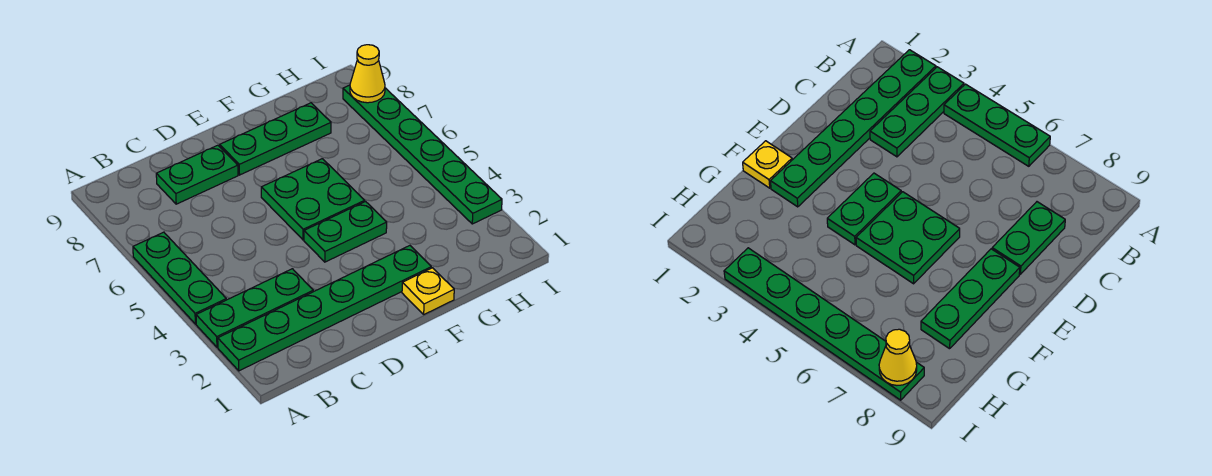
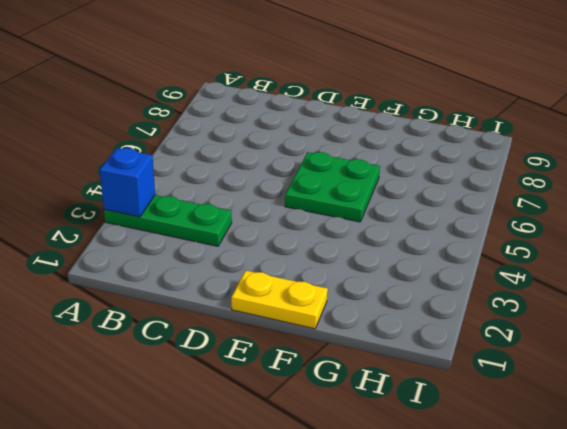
blue 1x1 brick [100,148,155,217] -> none
yellow 1x2 plate [231,270,328,329] -> yellow 1x1 plate [402,268,454,314]
none -> green 1x6 plate [218,246,431,371]
none -> green 1x3 plate [133,232,226,324]

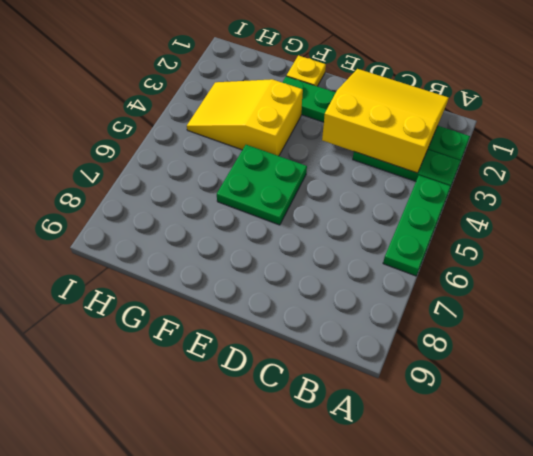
yellow 3x3 slope [322,69,448,173] -> none
yellow 2x3 slope [187,79,303,156] -> green 1x2 plate [304,202,387,262]
none -> green 1x2 plate [156,145,238,204]
none -> green 1x3 plate [220,103,331,175]

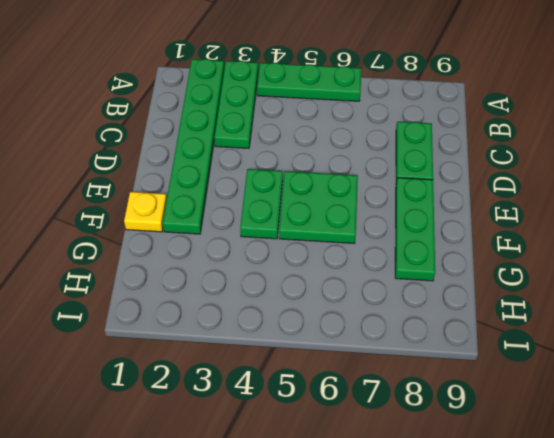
none -> green 1x6 plate [343,85,502,224]
none -> yellow 1x1 cone [350,45,385,103]

